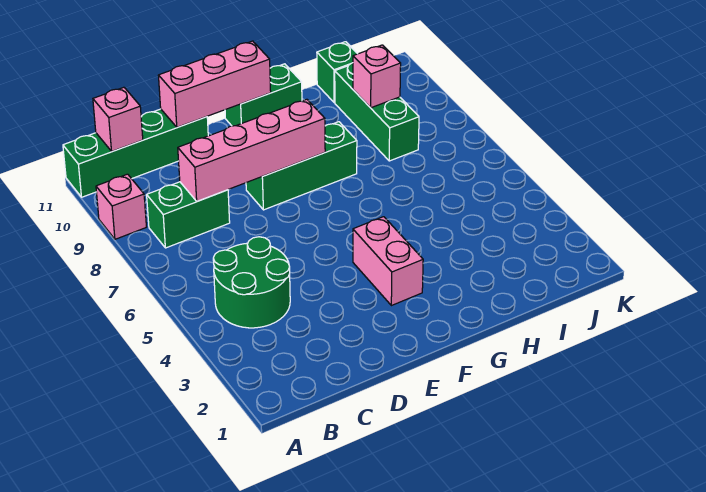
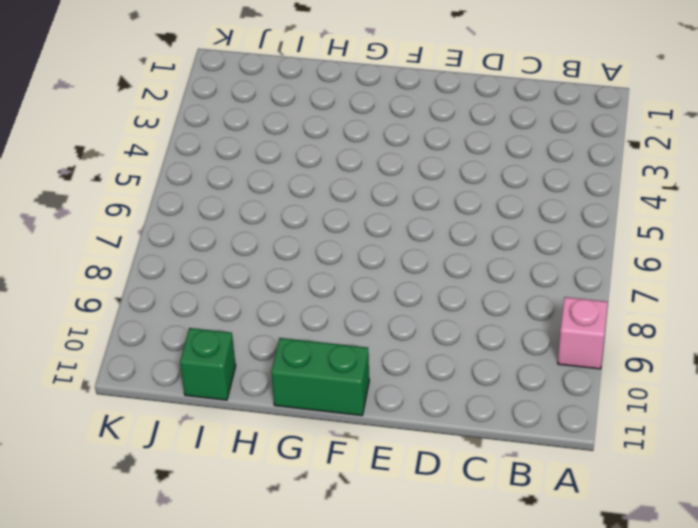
none -> green 1x4 brick [63,109,208,197]
none -> green 2x2 round brick [213,237,290,328]
none -> green 1x2 brick [147,182,230,248]

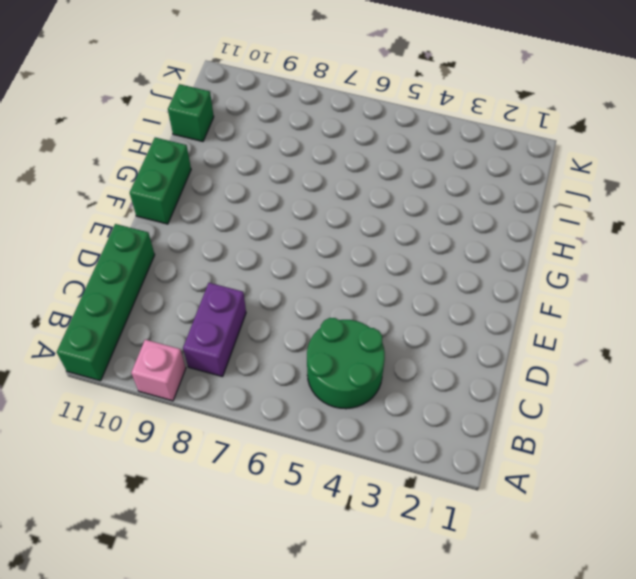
purple 1x2 brick [183,283,246,377] -> green 1x2 brick [147,182,230,248]
none -> green 1x3 brick [246,122,357,210]
none -> pink 1x2 brick [353,217,423,306]
none -> green 1x3 brick [335,63,419,161]

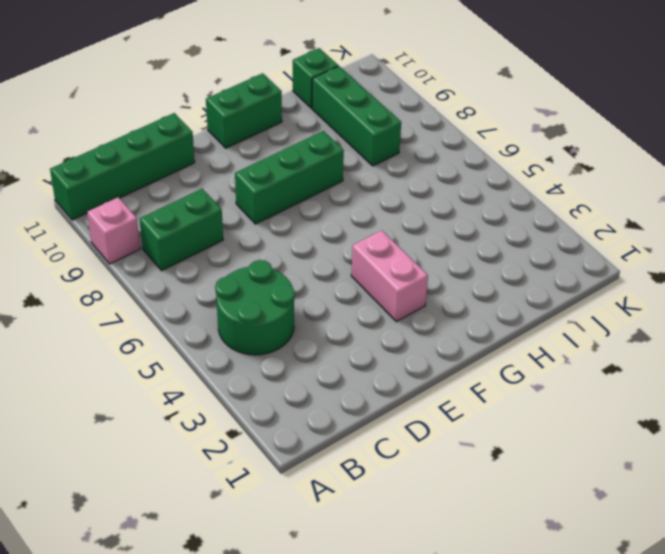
none -> pink 1x1 brick [93,87,143,151]
none -> pink 1x4 brick [178,99,325,201]
none -> pink 1x3 brick [158,41,271,127]

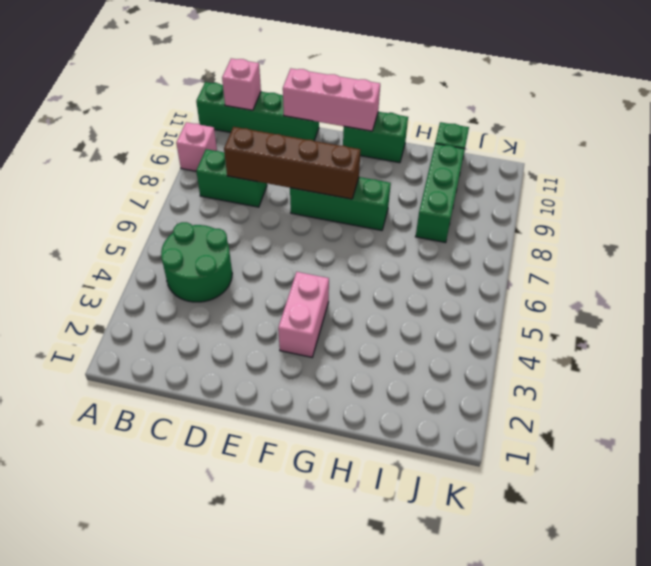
brown 1x4 brick [224,127,360,199] -> pink 1x4 brick [178,99,325,201]
none -> pink 1x1 brick [353,45,401,108]

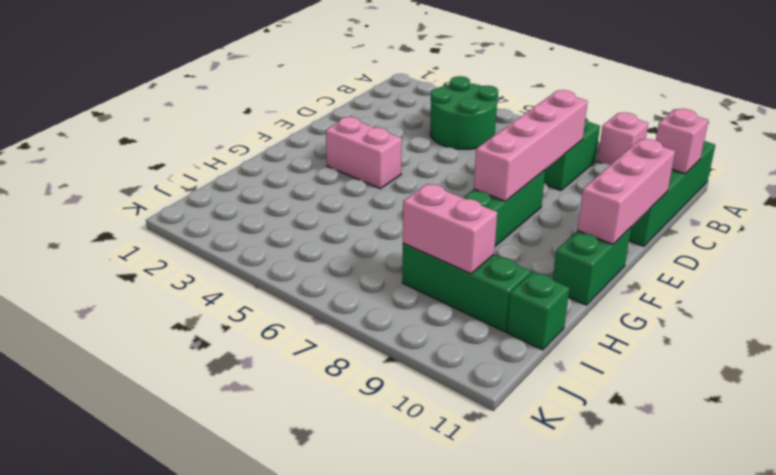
pink 1x2 brick [403,184,497,274] -> pink 1x1 brick [353,45,401,108]

